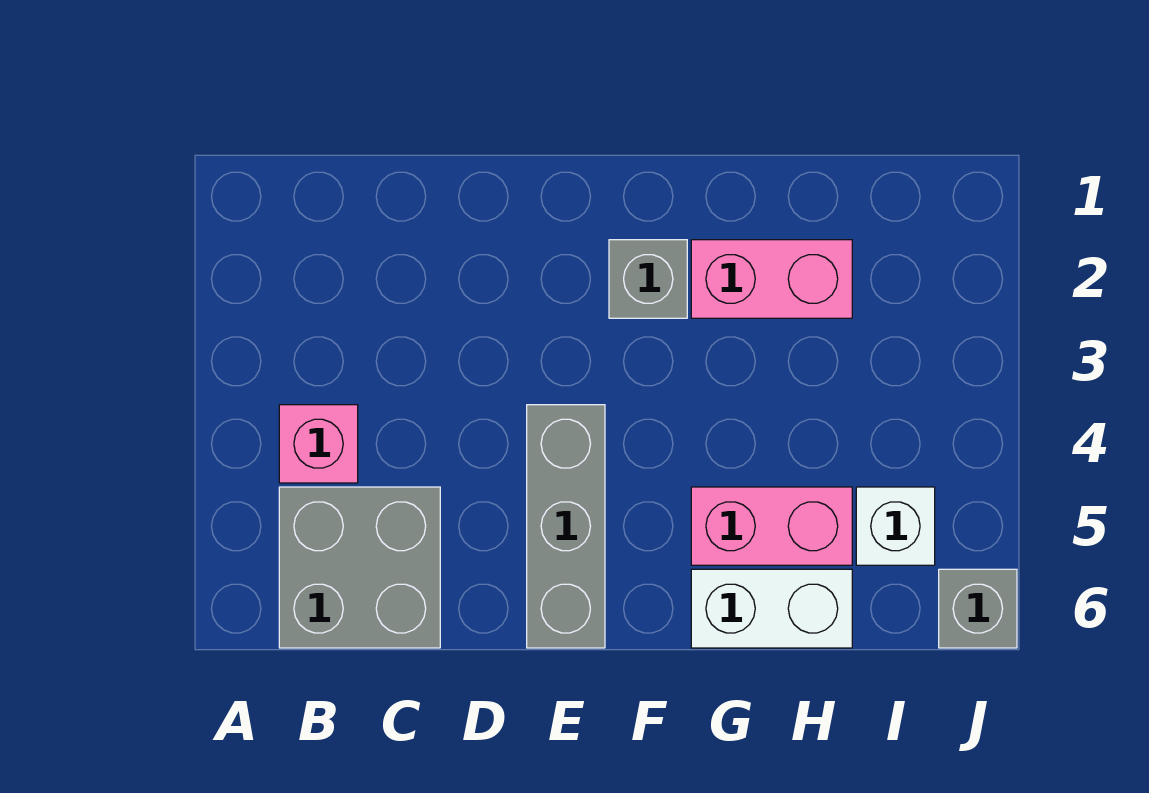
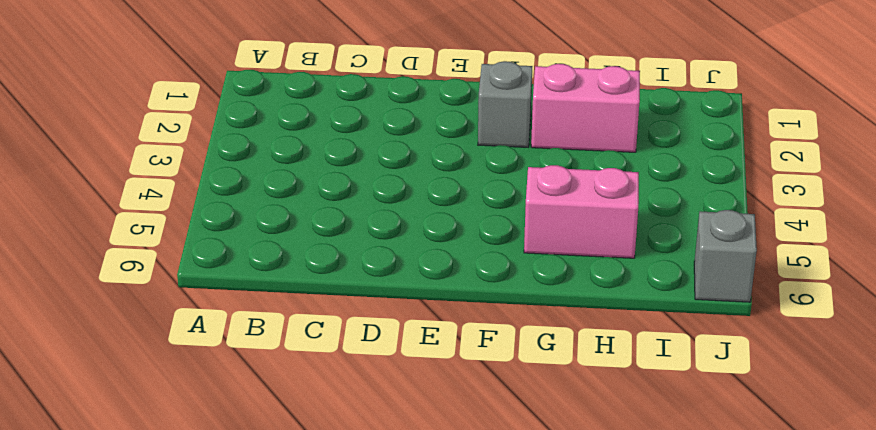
none -> pink 1x1 brick [279,405,358,483]
none -> grey 2x2 brick [279,487,440,648]

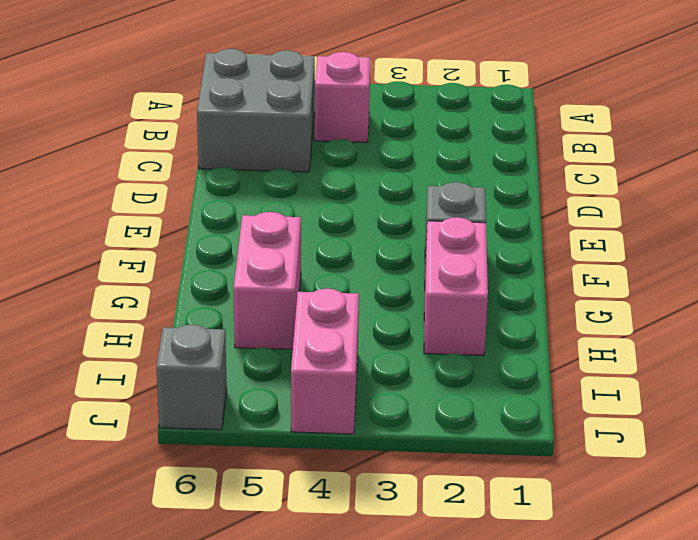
pink 1x2 brick [291,289,359,434] -> none
none -> grey 1x3 brick [527,405,605,648]
none -> white 1x2 brick [691,569,852,648]

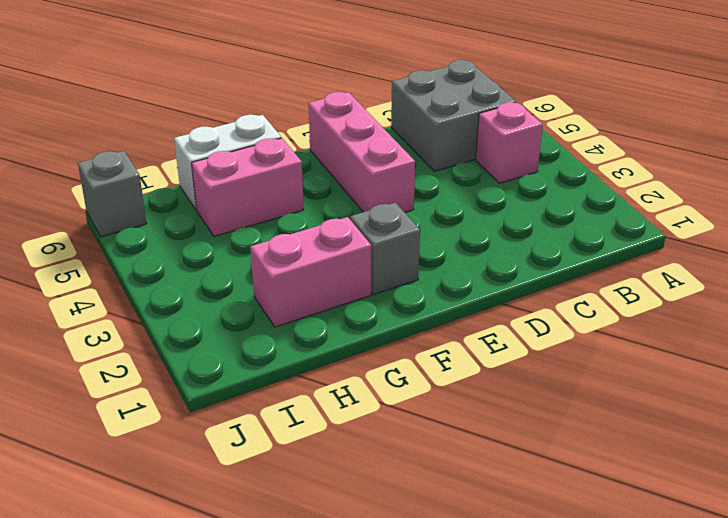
pink 1x3 brick [308,92,415,212] -> grey 1x3 brick [527,405,605,648]
none -> white 1x1 brick [856,487,935,565]

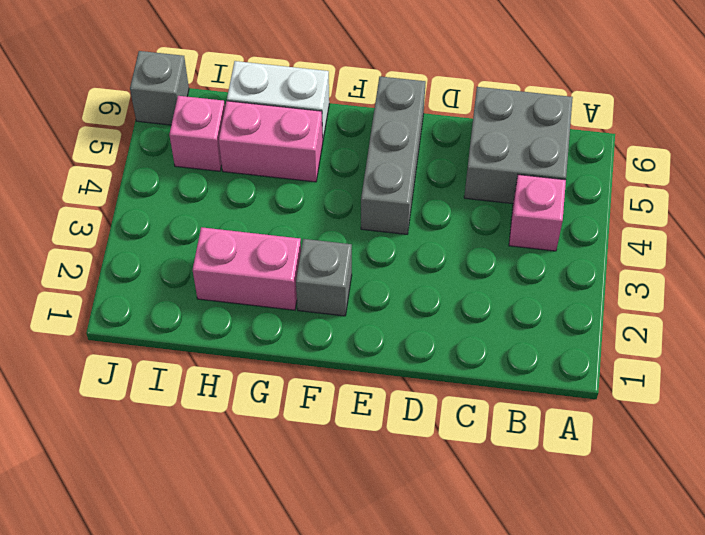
pink 1x1 brick [169,96,225,171] -> white 1x1 brick [856,487,935,565]

